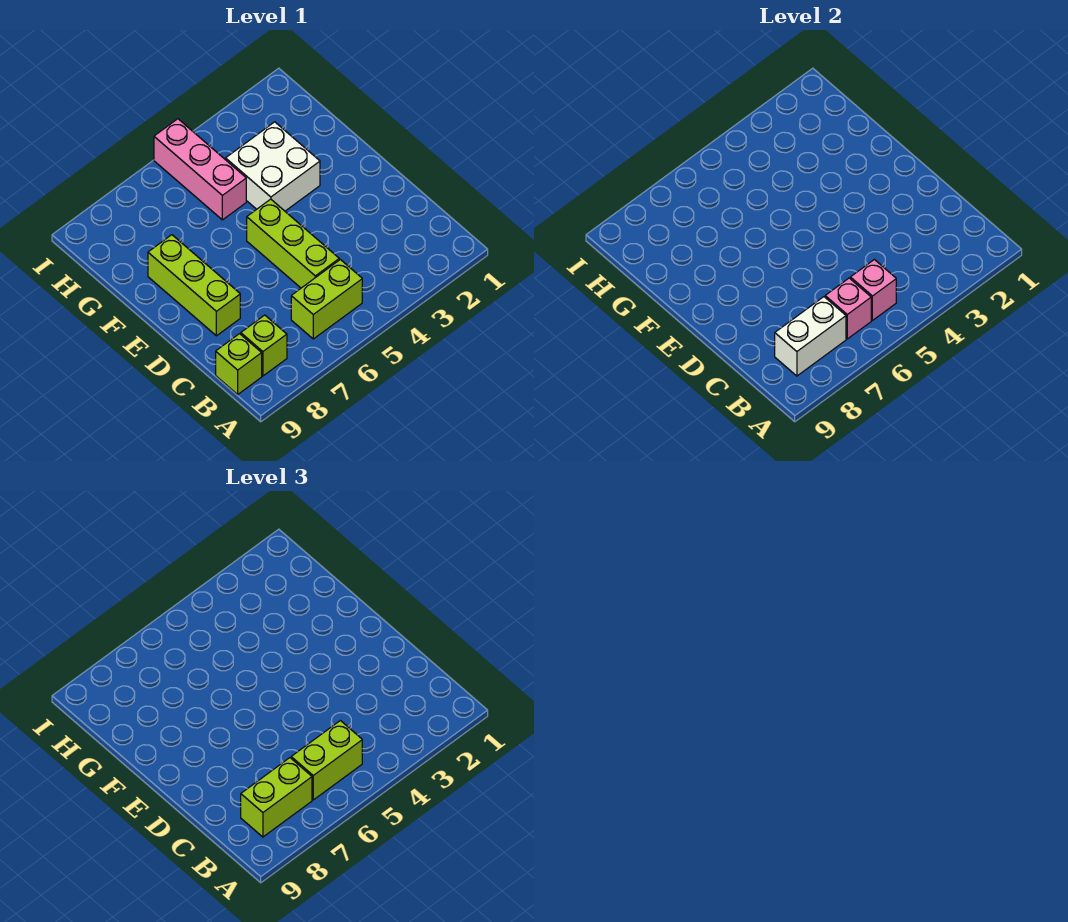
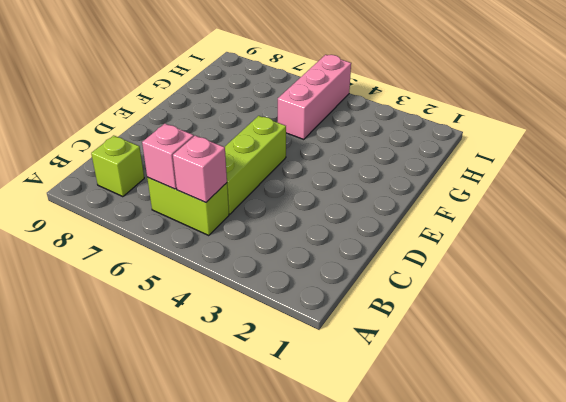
none -> lime 1x1 brick [216,334,262,394]
none -> lime 1x3 brick [148,235,240,336]
none -> white 2x2 brick [226,122,320,211]

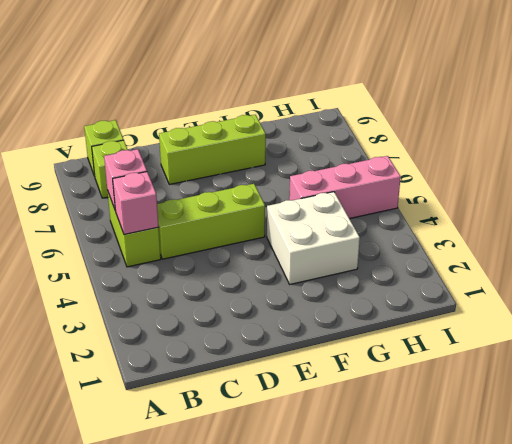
none -> white 1x2 brick [775,297,846,376]
none -> lime 1x2 brick [291,721,362,800]
none -> lime 1x2 brick [241,758,312,837]

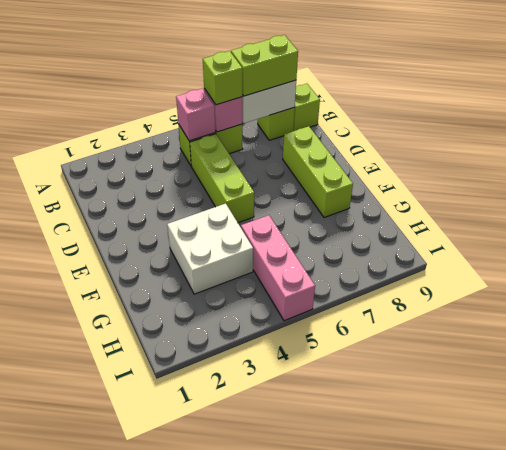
lime 1x1 brick [203,51,242,105] -> lime 1x2 brick [291,721,362,800]

